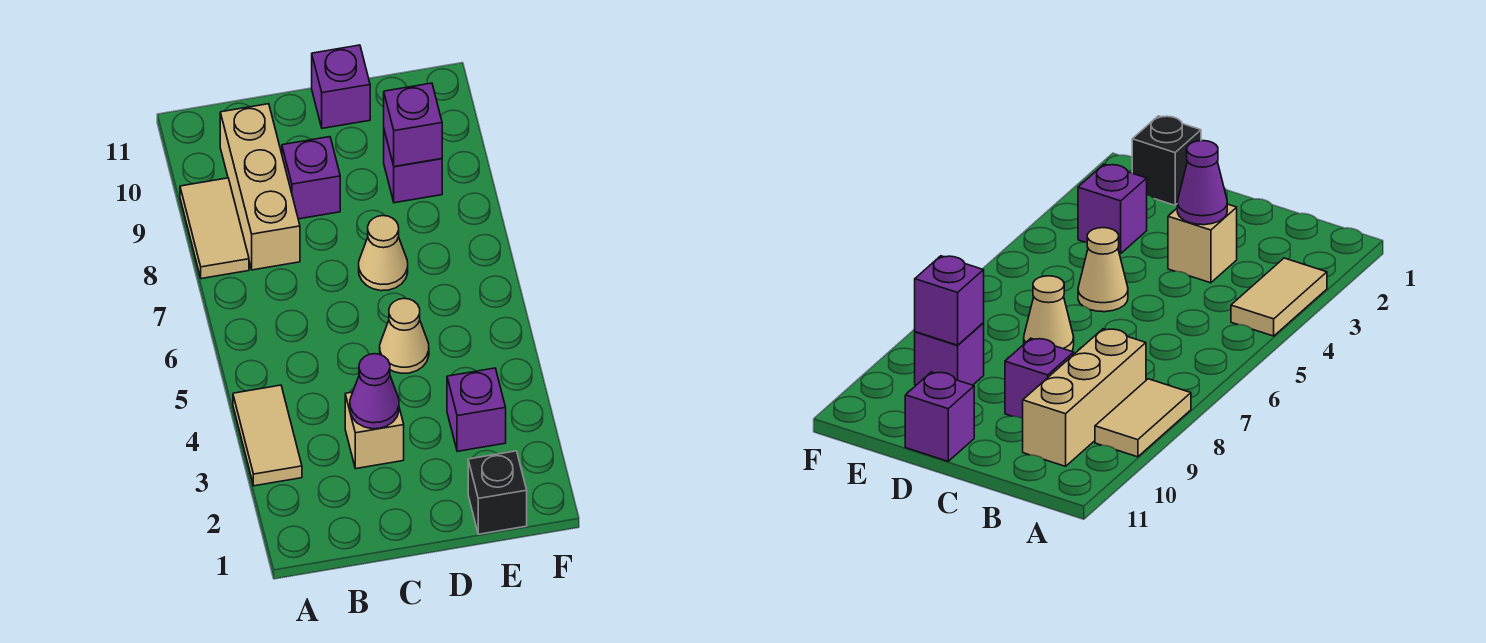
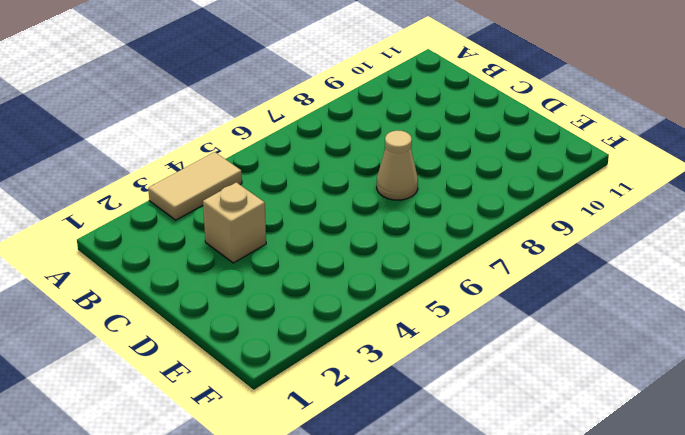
none -> tan 1x2 tile [180,178,249,279]
none -> tan 1x3 brick [220,104,300,270]
none -> purple 1x1 brick [282,137,340,219]

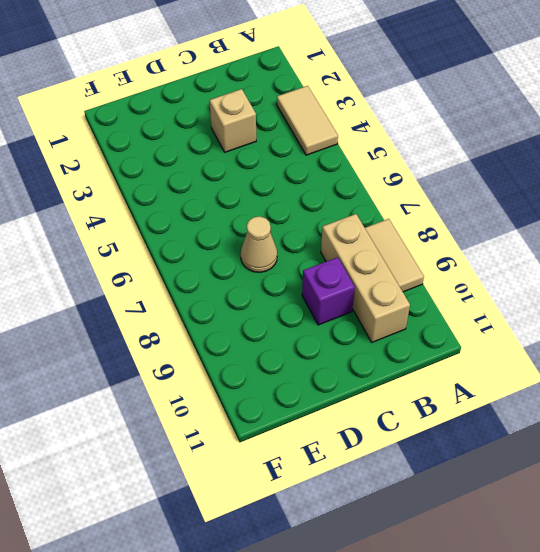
none -> tan 1x1 cone [380,298,429,373]
none -> purple 1x1 brick [312,45,370,128]
none -> black 1x1 brick [468,451,527,534]

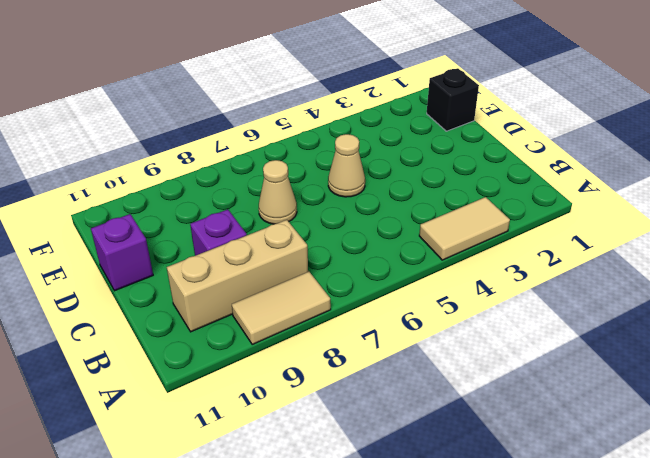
none -> tan 1x1 brick [345,392,404,469]
none -> purple 1x1 brick [447,368,506,451]
none -> purple 1x1 brick [384,131,442,203]

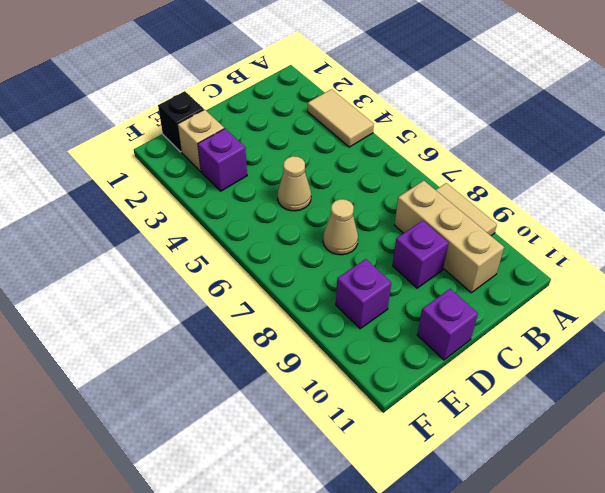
tan 1x1 brick [178,110,224,171] -> tan 1x1 brick moved to [345,392,404,469]
none -> purple 1x1 cone [350,354,399,429]
none -> purple 1x1 brick [384,83,442,166]

